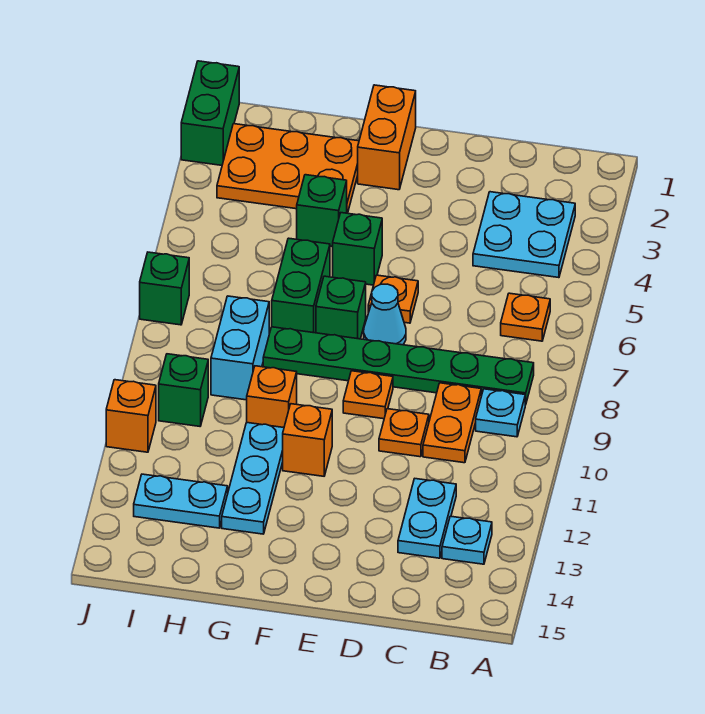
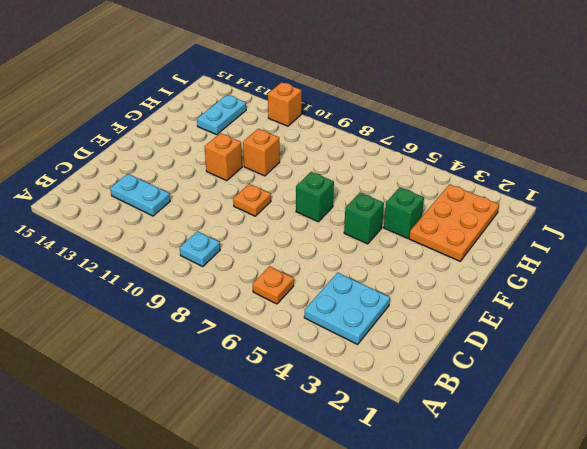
none -> green 1x6 plate [263,327,534,405]
none -> cyan 1x1 plate [442,516,492,564]
none -> orange 1x2 plate [423,383,481,463]

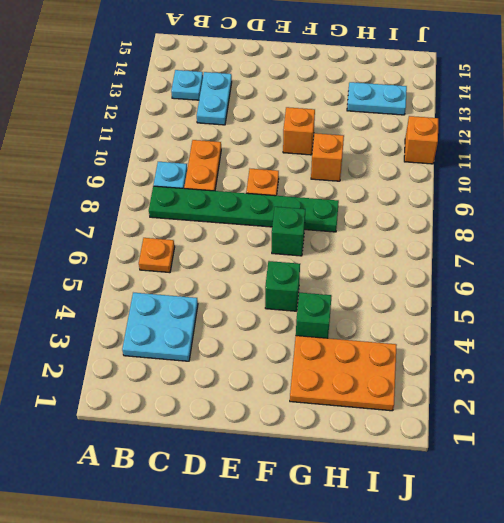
none -> orange 1x1 plate [379,409,429,457]
none -> orange 1x1 plate [368,275,418,323]
none -> cyan 1x1 cone [364,284,406,345]

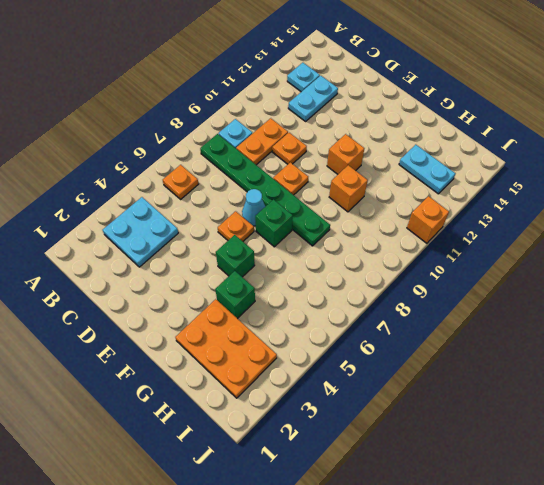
none -> orange 1x2 brick [358,85,416,190]
none -> green 1x2 brick [272,238,330,333]
none -> cyan 1x3 plate [222,423,284,534]

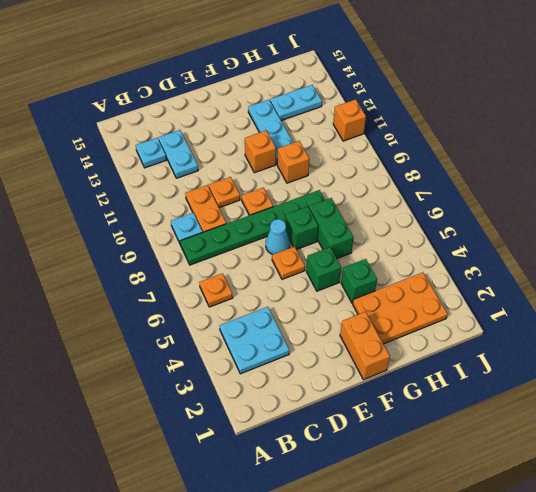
none -> cyan 1x2 brick [211,296,269,400]
none -> green 1x1 brick [159,354,208,426]
none -> green 1x2 brick [181,61,239,165]

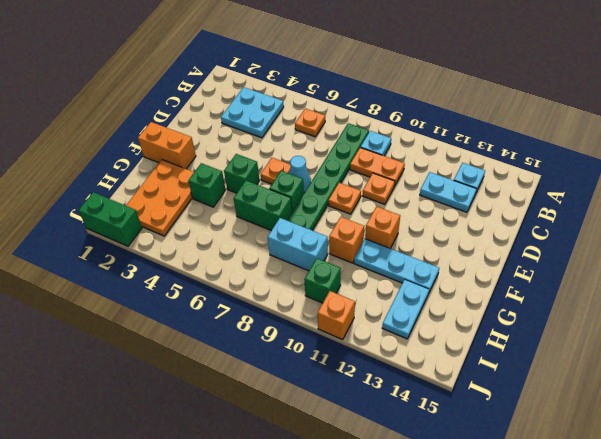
none -> green 1x1 brick [140,252,189,325]

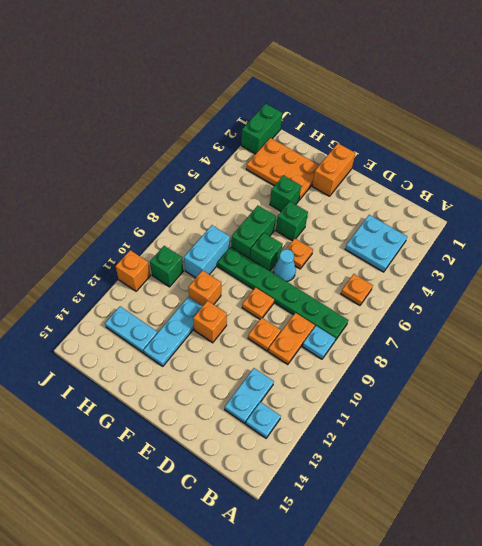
none -> green 1x1 brick [140,252,189,325]

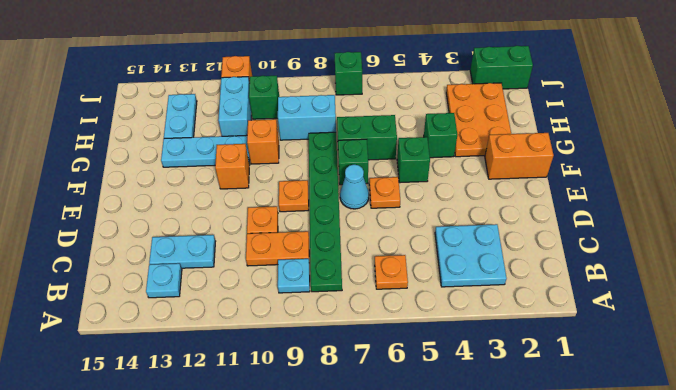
cyan 1x2 brick [218,77,251,136] -> none

